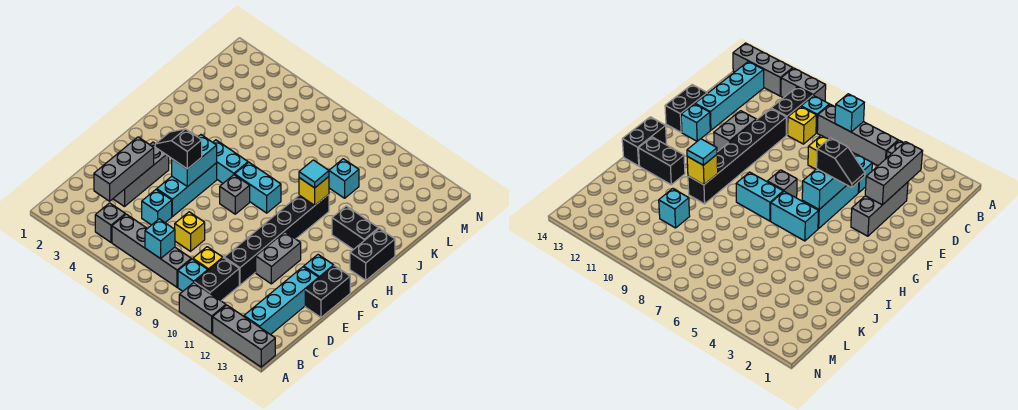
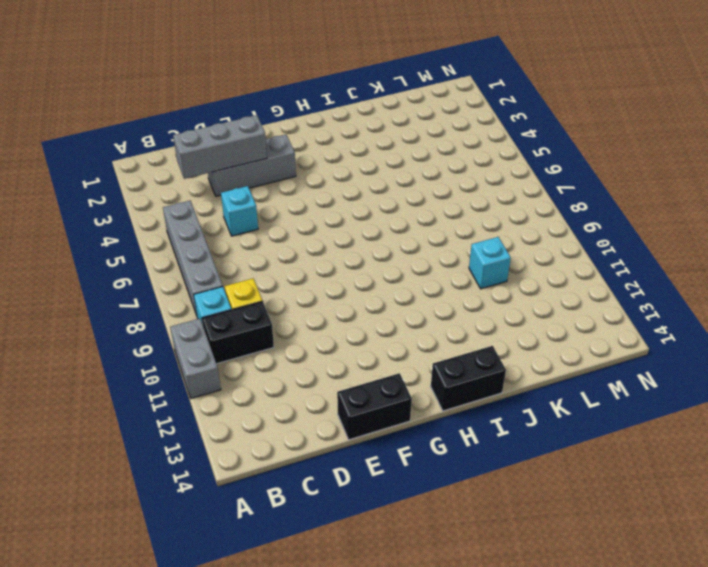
none -> grey 1x3 brick [213,305,275,367]
none -> grey 1x1 brick [95,203,125,242]
none -> cyan 1x4 brick [244,267,319,335]

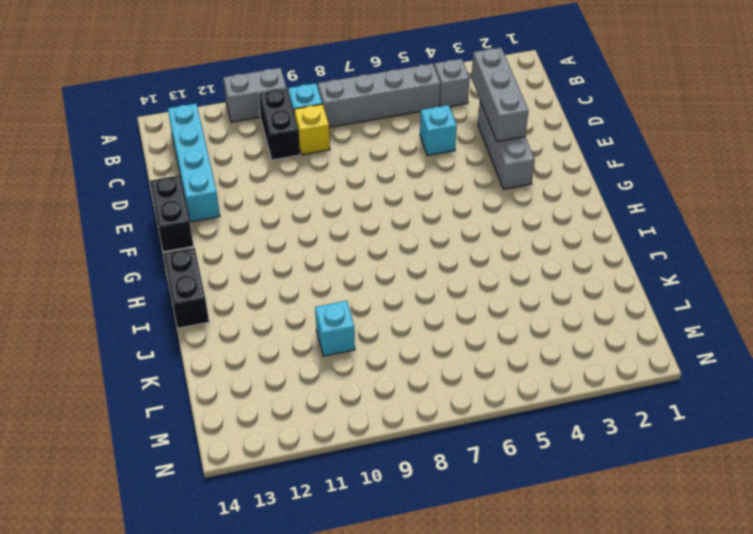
none -> grey 1x3 brick [213,305,275,367]
none -> yellow 1x1 brick [175,212,205,251]
none -> black 1x6 brick [224,194,329,285]

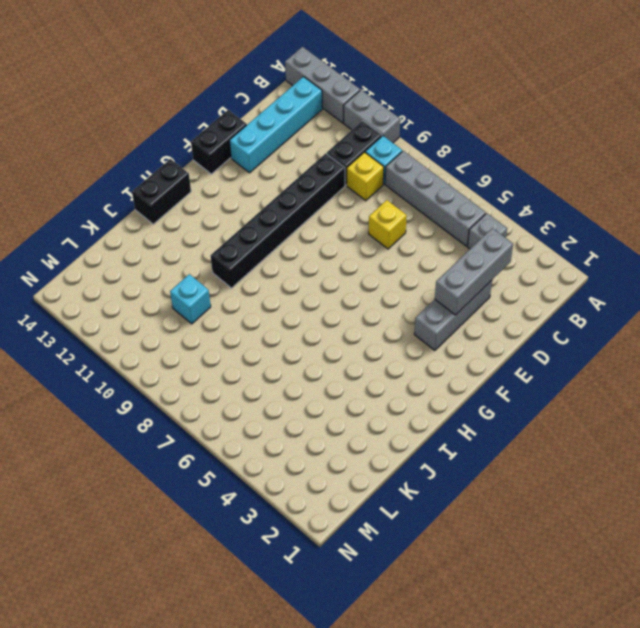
none -> cyan 1x1 brick [142,189,172,225]
none -> cyan 1x3 brick [157,163,217,217]
none -> grey 1x2 brick [256,232,301,284]

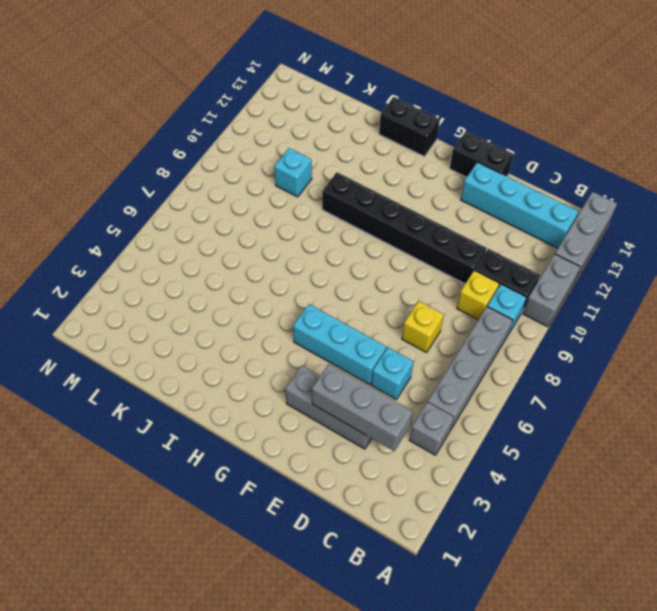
none -> grey 1x2 brick [256,232,301,284]
none -> cyan 1x1 brick [304,255,334,278]
none -> grey 1x1 brick [220,175,250,214]

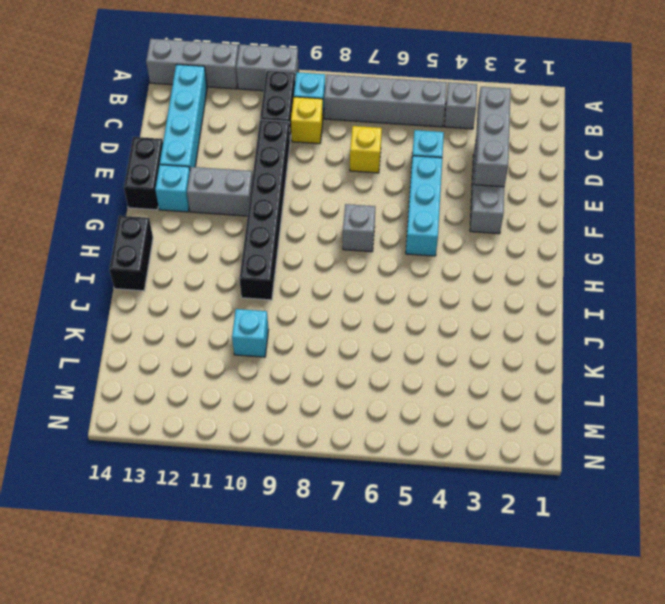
grey 1x2 brick [187,167,252,216] -> grey 1x2 brick turned to [256,232,301,284]
none -> cyan 1x2 brick [213,140,248,183]
none -> cyan 1x2 brick [235,162,281,213]
none -> black 1x2 brick [332,206,378,250]

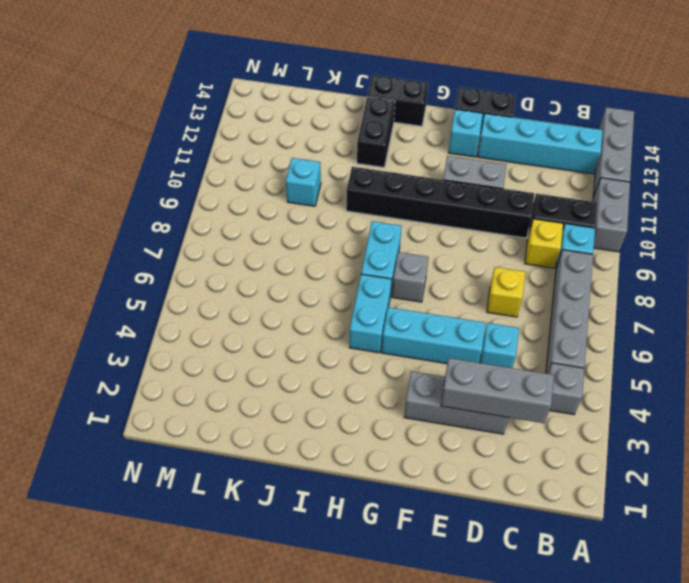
none -> cyan 1x1 brick [145,219,175,259]
none -> cyan 1x2 brick [172,135,217,187]
none -> yellow 1x1 brick [299,177,329,206]

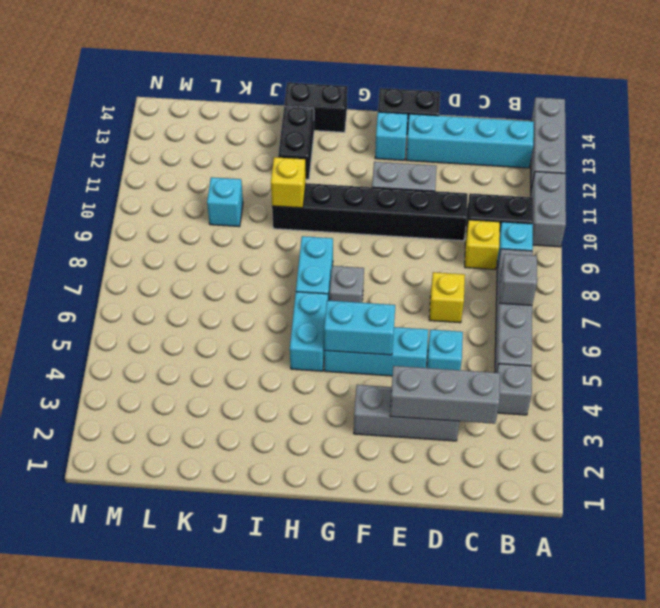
grey 1x1 brick [500,254,537,305] -> cyan 1x1 brick [145,219,175,259]
none -> black 1x2 slope [155,129,202,169]
none -> cyan 1x1 tile [299,160,329,188]

